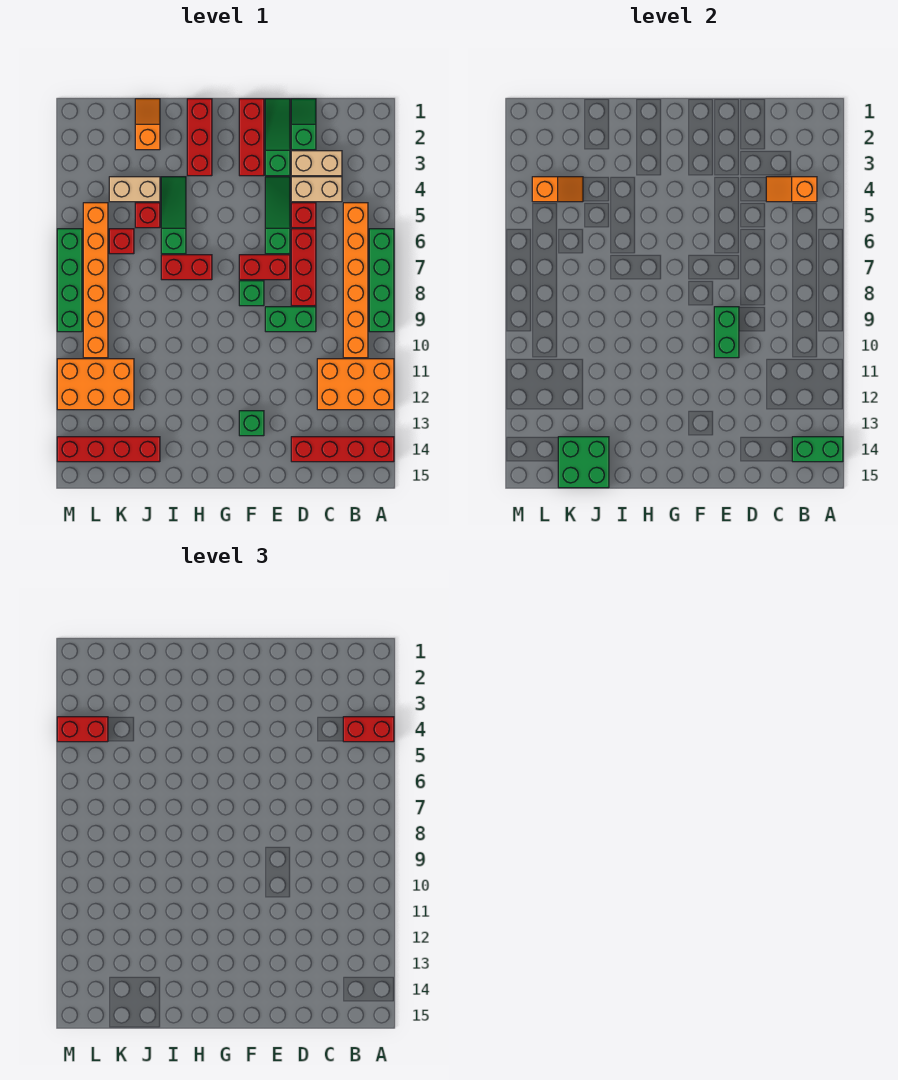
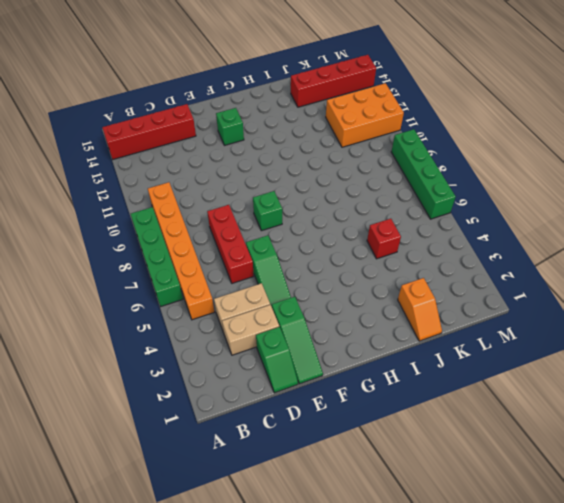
none -> orange 2x3 brick [317,359,394,410]
none -> red 1x1 brick [291,203,316,228]
none -> green 1x2 brick [265,307,316,332]
none -> red 1x2 brick [239,255,290,280]

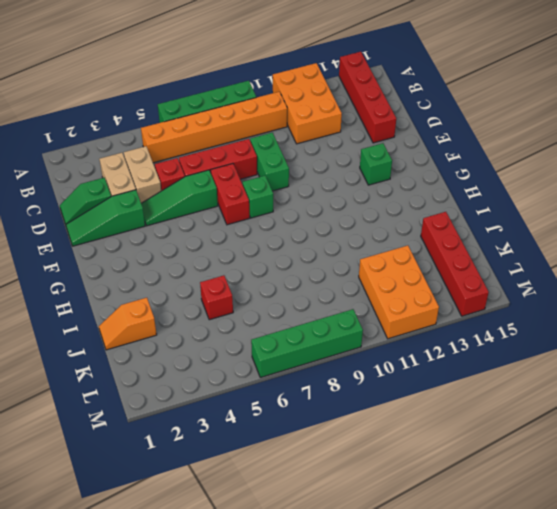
none -> red 1x3 brick [239,99,264,176]
none -> red 1x3 brick [187,99,212,176]
none -> red 1x2 brick [161,255,212,280]
none -> green 1x3 slope [161,177,186,254]

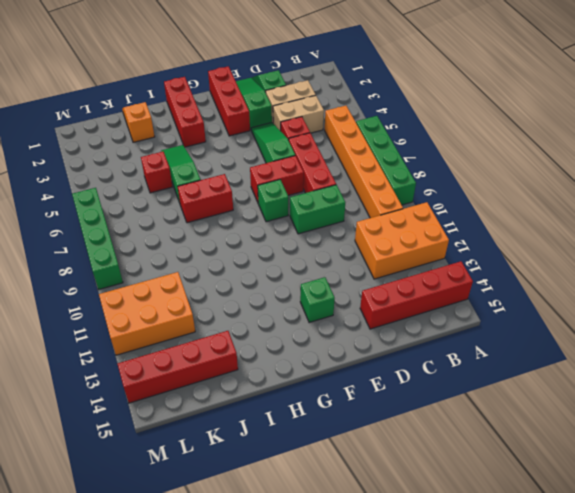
none -> tan 1x2 brick [109,177,160,202]
none -> red 1x1 brick [109,229,134,254]
none -> orange 1x6 brick [83,203,108,358]
none -> green 1x2 brick [792,437,843,462]

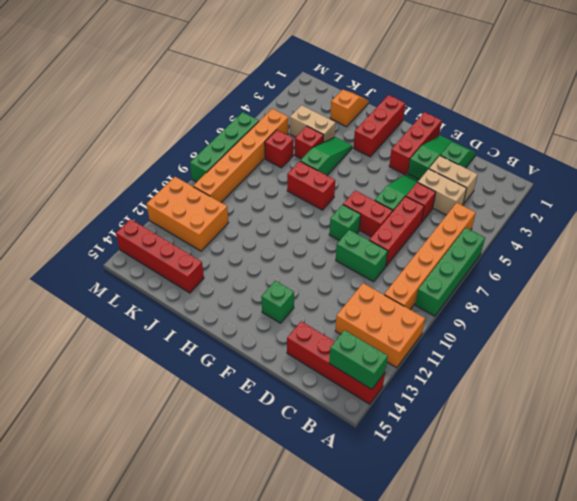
none -> orange 1x2 slope [766,177,817,202]
none -> green 1x2 brick [714,307,739,358]
none -> green 2x2 brick [558,437,609,488]
none -> orange 1x2 slope [532,177,583,202]

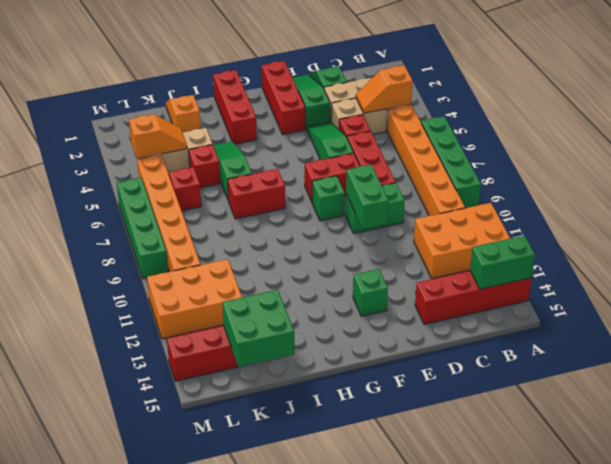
none -> red 1x2 brick [343,717,394,742]
none -> red 1x2 brick [57,717,108,742]

